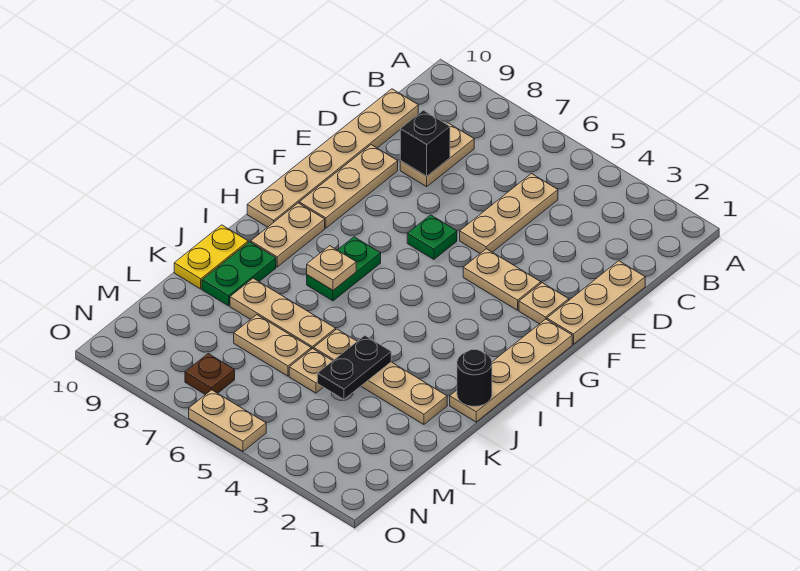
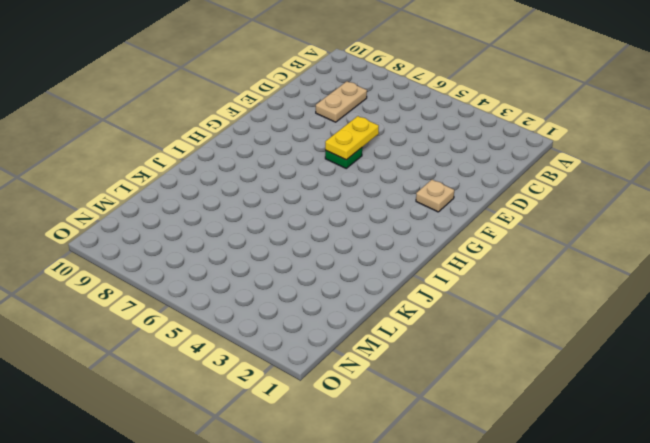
yellow 1x2 plate [325,116,379,160] -> yellow 1x2 plate moved to [174,225,248,289]
none -> tan 1x3 plate [460,174,558,253]
none -> tan 1x6 plate [247,89,418,227]
none -> tan 1x3 plate [547,261,645,344]

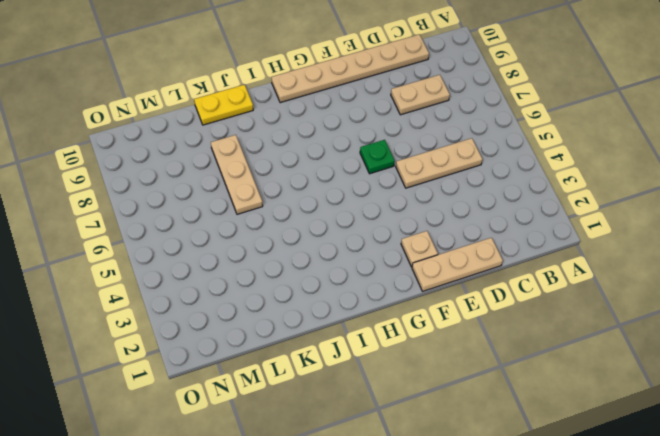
none -> tan 1x3 plate [299,145,398,228]
none -> tan 1x2 plate [463,249,541,310]
none -> tan 1x4 plate [450,319,572,422]

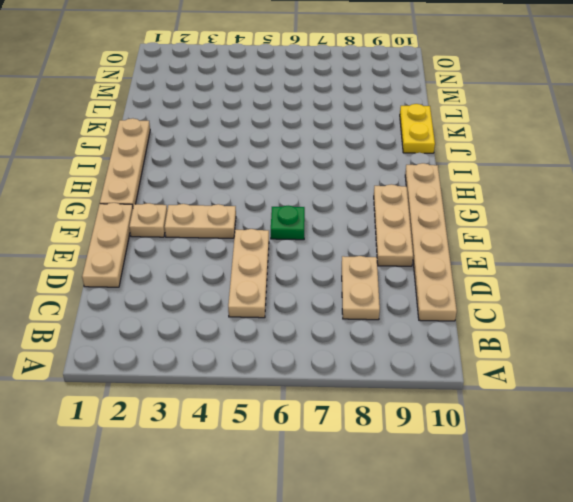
none -> green 1x2 plate [307,237,381,301]
none -> tan 1x2 plate [251,203,325,267]
none -> green 1x2 plate [202,242,276,306]

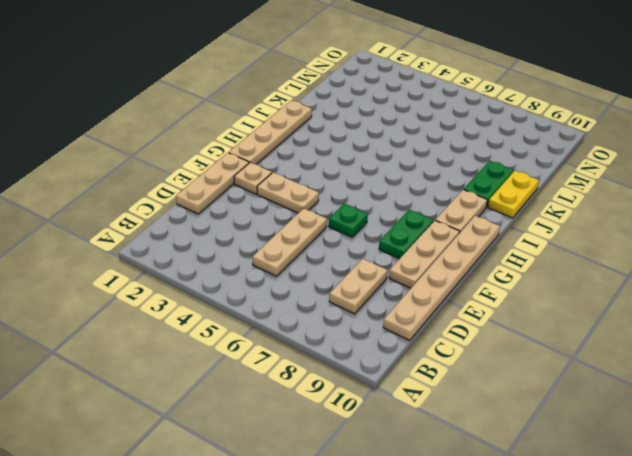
green 1x2 plate [379,210,434,259] -> green 1x2 plate moved to [307,237,381,301]
none -> tan 1x4 plate [314,329,447,424]
none -> tan 1x3 plate [230,278,336,349]
none -> tan 1x1 plate [289,348,333,393]

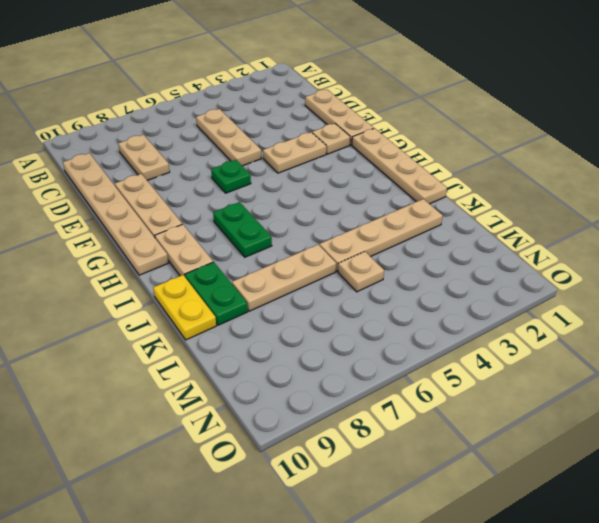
none -> tan 1x2 plate [234,315,311,376]
none -> brown 1x1 plate [185,354,235,395]
none -> tan 1x2 plate [189,390,266,451]

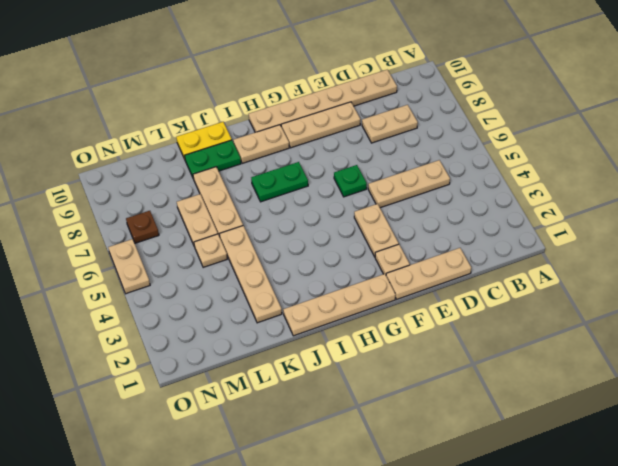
none -> black 1x1 brick [400,110,450,176]
none -> tan 1x1 plate [307,246,356,290]
none -> black 1x1 round brick [457,350,492,406]

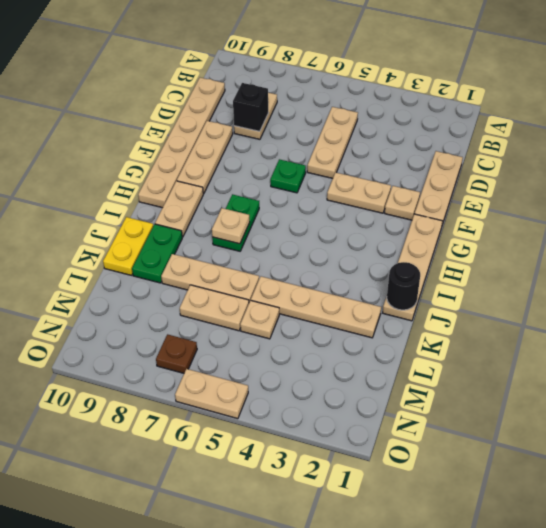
none -> black 1x2 plate [317,336,391,399]

